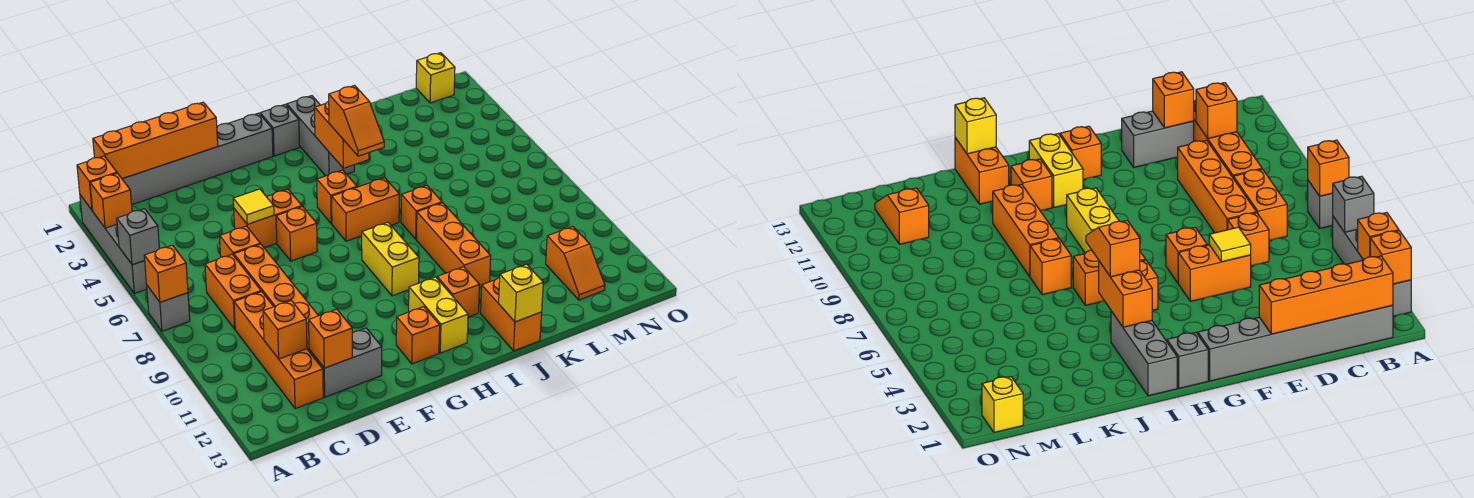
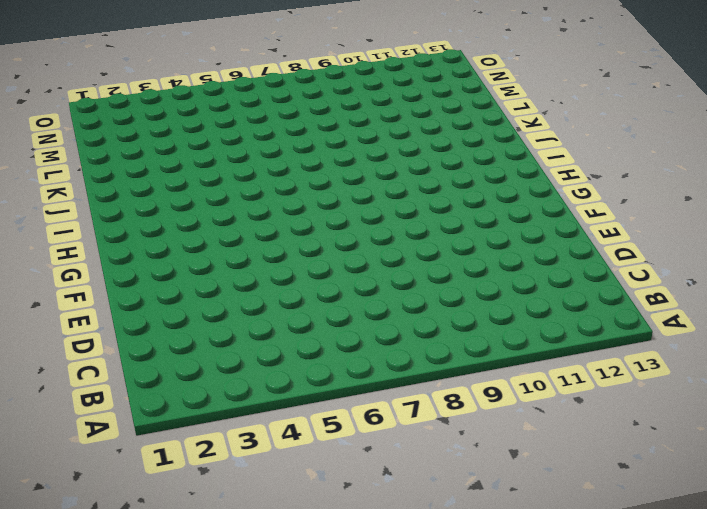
none -> grey 1x4 brick [80,195,147,294]
none -> grey 1x1 brick [147,286,190,331]
none -> grey 1x6 brick [122,113,273,204]
none -> orange 1x2 brick [205,254,261,329]

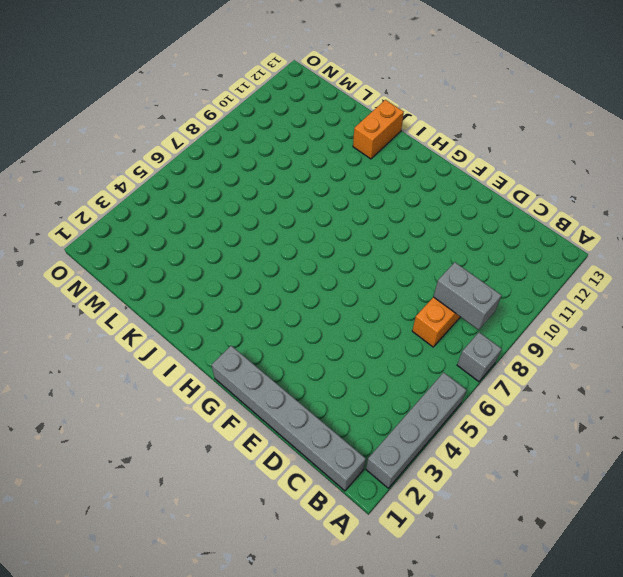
grey 1x2 brick [434,262,502,330] -> grey 1x2 brick moved to [309,328,382,397]
none -> orange 1x4 brick [234,292,323,409]
none -> orange 1x1 brick [220,226,260,257]
none -> orange 1x4 brick [234,244,318,351]
none -> orange 1x2 brick [234,189,302,248]

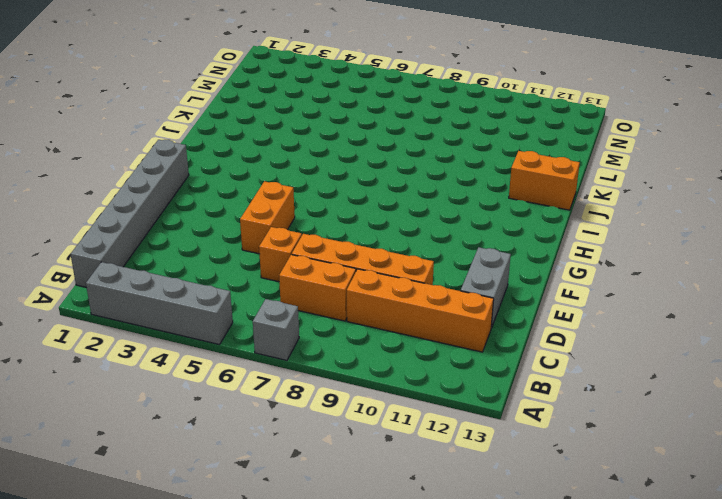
none -> orange 1x1 brick [276,207,317,261]
none -> orange 1x1 brick [396,307,440,364]
none -> grey 1x1 brick [260,104,299,156]
none -> orange 1x1 brick [317,170,357,224]

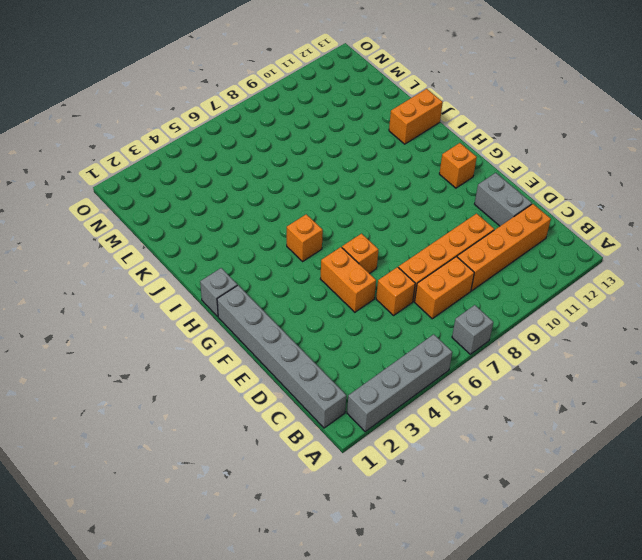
none -> orange 1x2 brick [332,178,399,241]
none -> yellow 1x2 brick [362,222,419,296]
none -> yellow 1x2 brick [409,277,468,353]
none -> grey 1x3 brick [287,96,354,176]

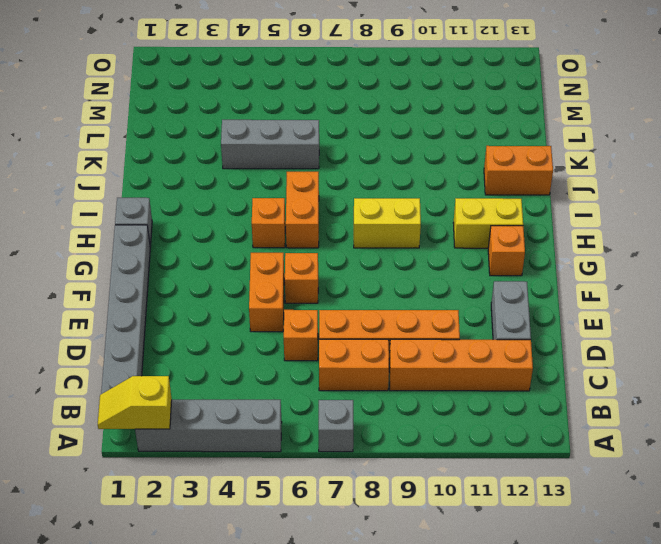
yellow 1x2 slope [98,376,172,429] -> orange 1x1 brick [77,156,117,210]
grey 1x3 brick [221,120,319,169] -> grey 1x3 brick moved to [287,96,354,176]
none -> orange 1x1 brick [437,267,480,317]
none -> orange 1x1 brick [401,186,442,239]
none -> orange 1x3 brick [417,203,491,288]
none -> orange 1x2 slope [546,226,605,300]

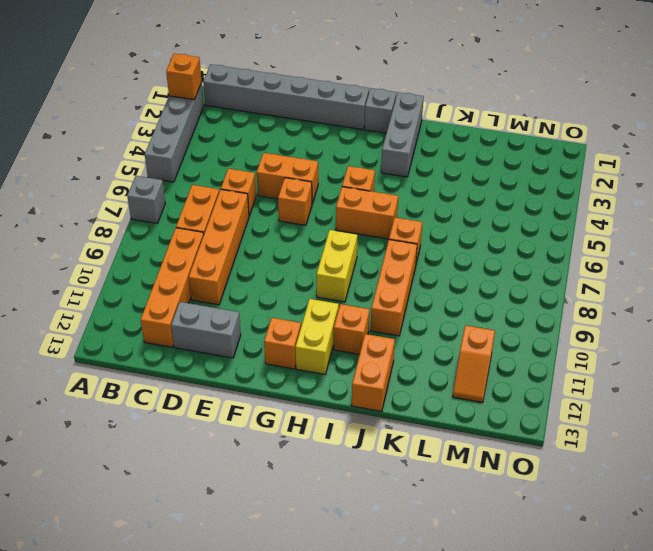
none -> yellow 1x1 brick [416,53,455,103]
none -> orange 1x1 brick [90,173,132,228]
none -> grey 1x1 brick [117,209,159,265]
none -> orange 1x1 brick [144,245,188,302]

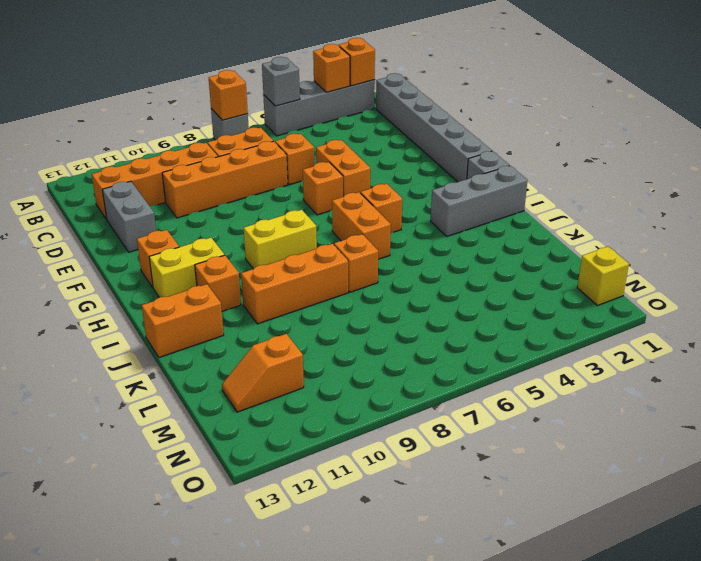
none -> orange 1x4 brick [93,102,218,179]
none -> orange 1x1 brick [263,301,307,359]
none -> orange 1x1 brick [309,309,352,368]
none -> yellow 1x1 tile [233,189,274,224]

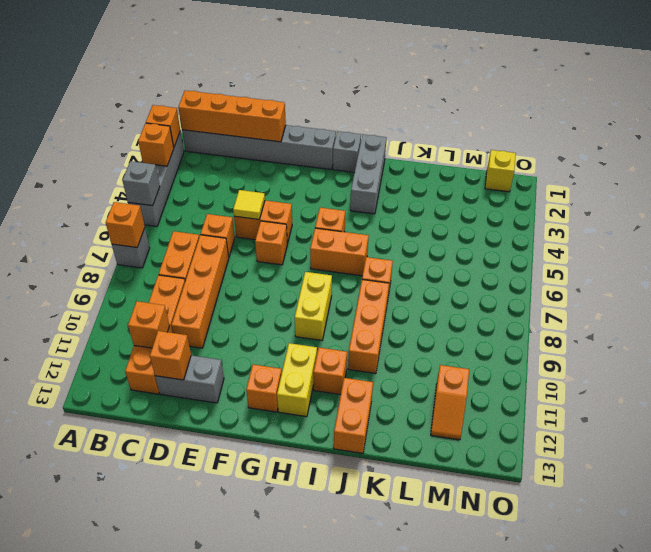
none -> orange 1x2 brick [315,101,369,168]
none -> yellow 1x1 brick [499,264,543,322]
none -> orange 1x2 slope [329,85,384,156]

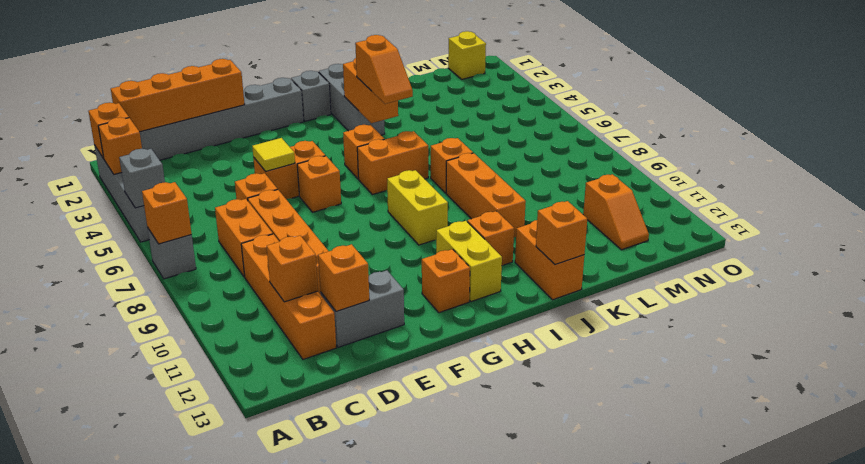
orange 1x1 brick [536,201,587,265] -> yellow 1x1 brick [499,264,543,322]

